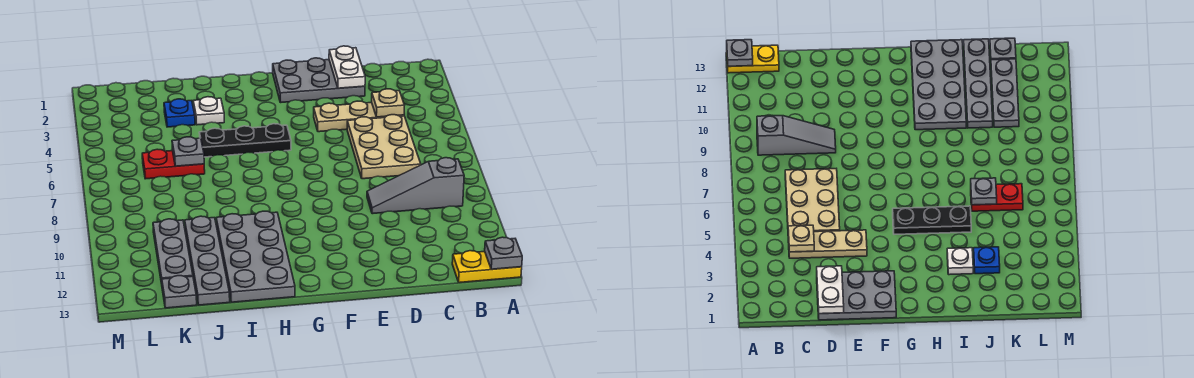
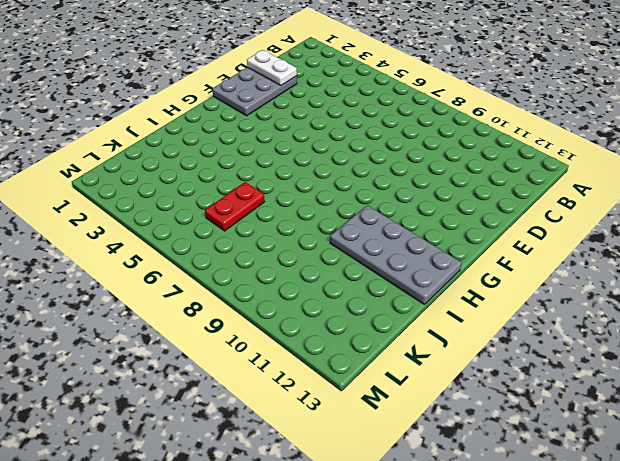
none -> yellow 1x2 plate [452,251,522,283]
none -> grey 1x3 slope [367,158,464,214]
none -> tan 1x3 plate [314,101,404,132]

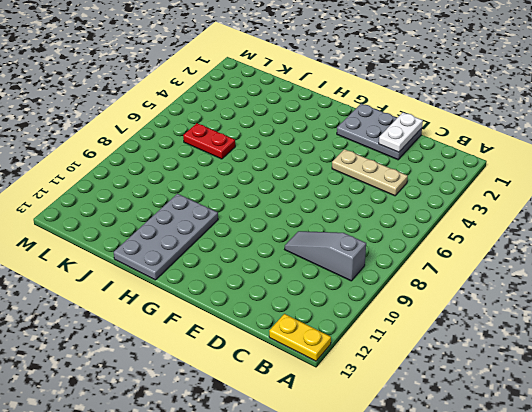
none -> tan 2x3 plate [347,115,421,179]
none -> black 1x3 plate [199,124,291,157]
none -> white 1x1 plate [193,97,224,125]

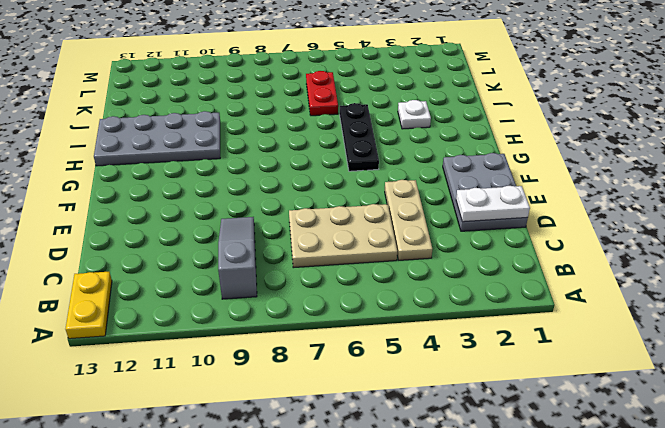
none -> blue 1x1 plate [164,99,195,127]
none -> grey 1x4 plate [185,216,230,305]
none -> grey 1x3 plate [153,219,193,284]

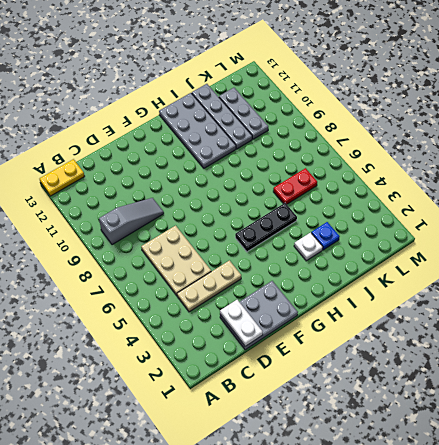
none -> grey 1x1 plate [162,276,197,308]
none -> grey 1x1 plate [485,237,522,269]
none -> tan 1x1 plate [372,89,404,117]

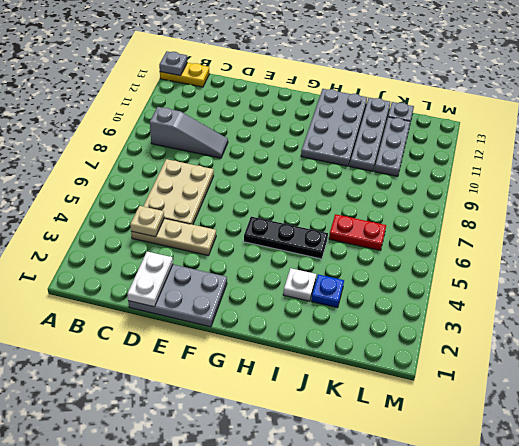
none -> grey 1x1 plate [172,137,204,166]

